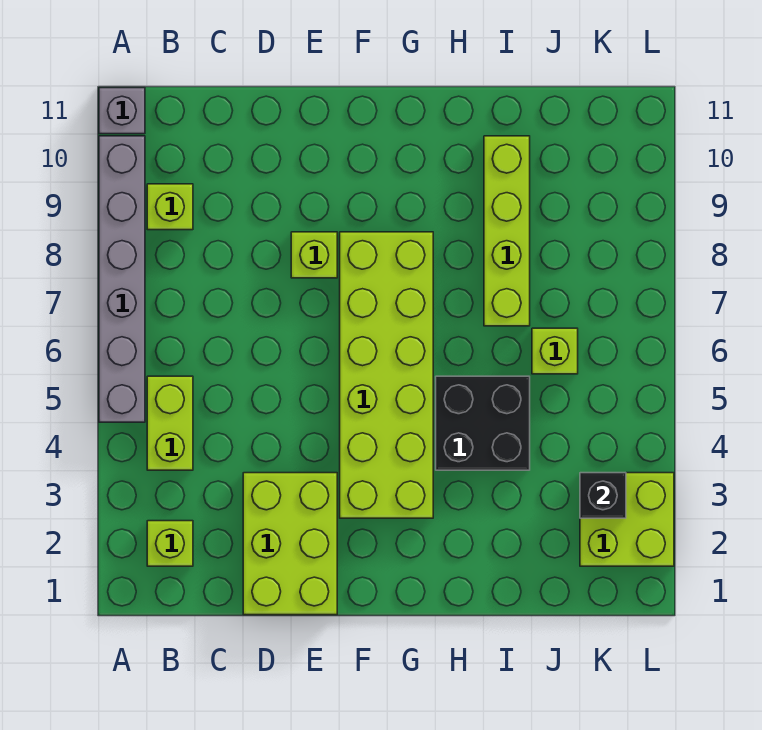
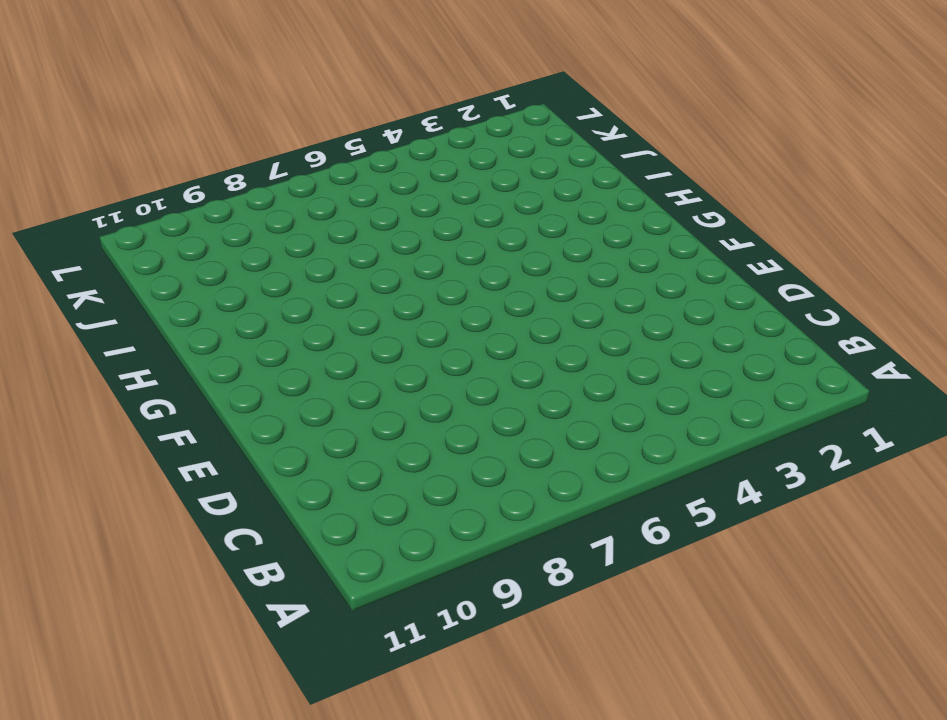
none -> grey 1x6 brick [99,136,145,422]
none -> grey 1x1 brick [99,88,145,134]
none -> lime 1x1 brick [147,521,193,566]

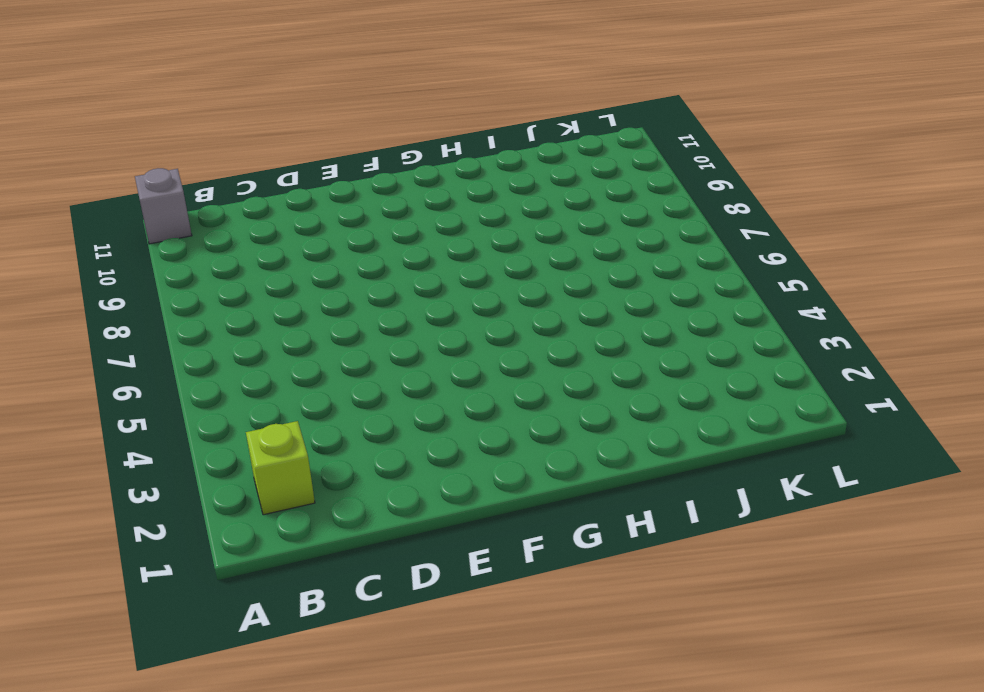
none -> grey 1x6 brick [99,136,145,422]
none -> lime 1x2 brick [147,376,193,470]
none -> lime 1x1 brick [147,184,193,230]

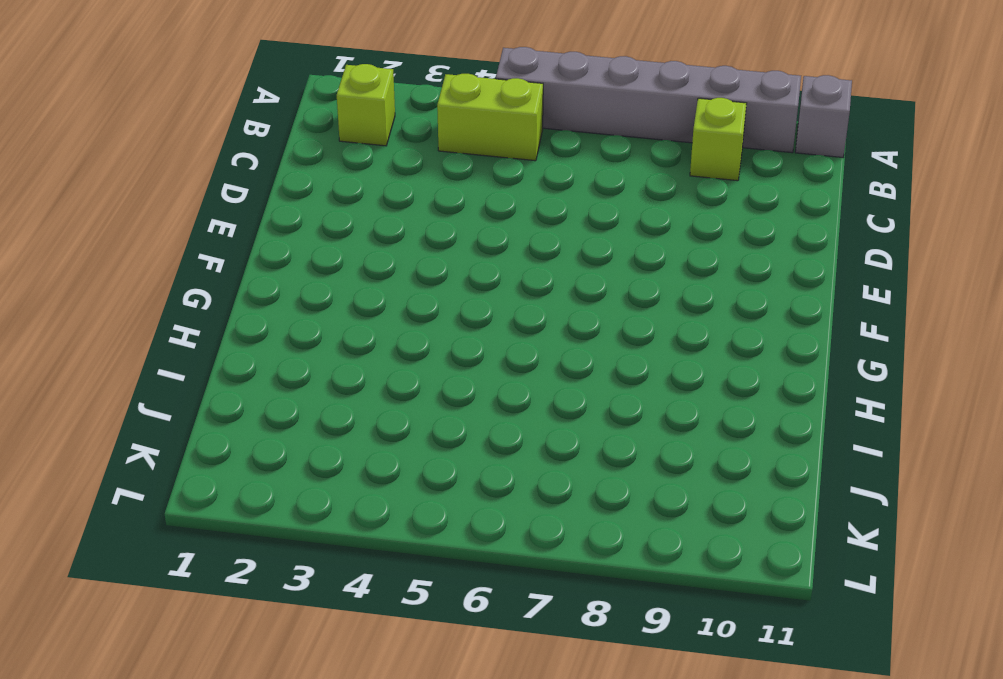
none -> lime 2x3 brick [243,473,337,615]
none -> lime 1x1 brick [291,232,337,278]
none -> lime 2x6 brick [340,232,433,518]

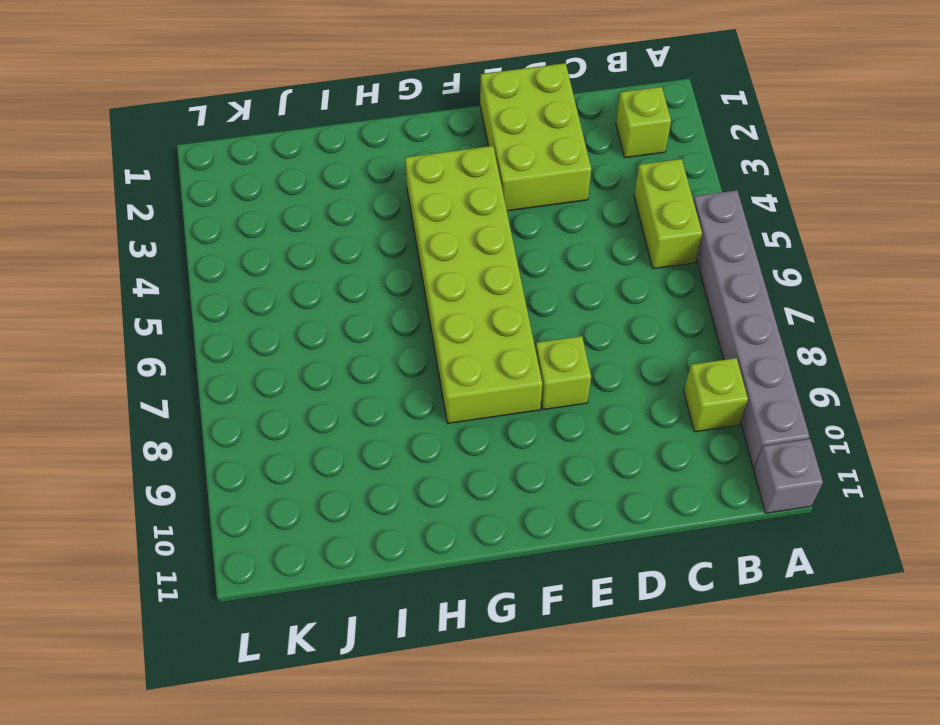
none -> black 2x2 brick [436,376,530,470]
none -> lime 1x4 brick [484,136,530,326]
none -> lime 1x1 brick [532,328,578,374]

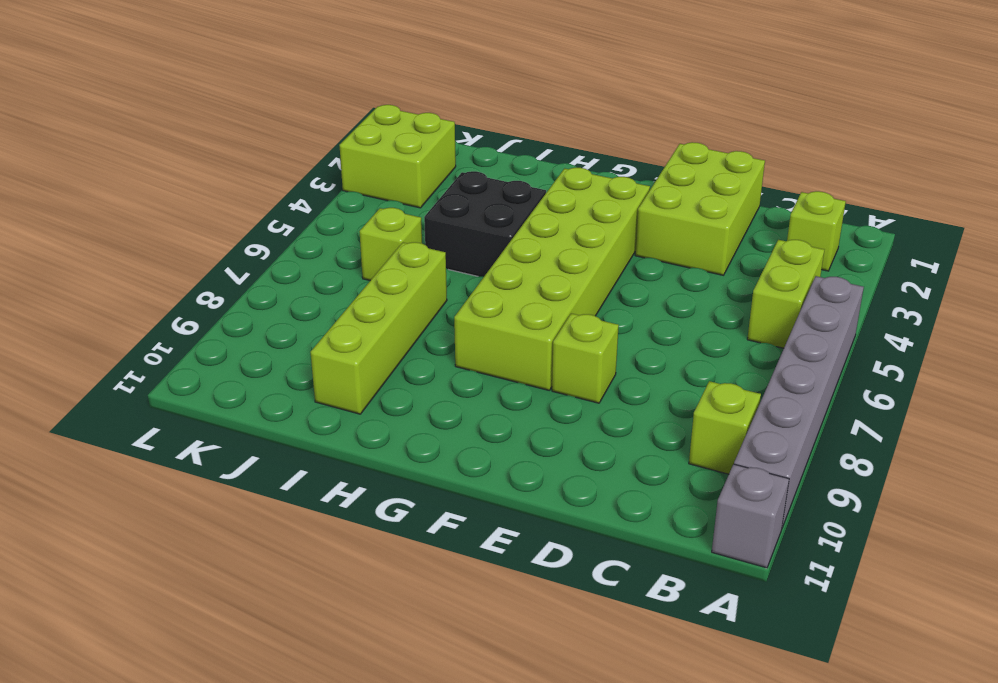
none -> black 1x1 brick [580,473,626,518]

